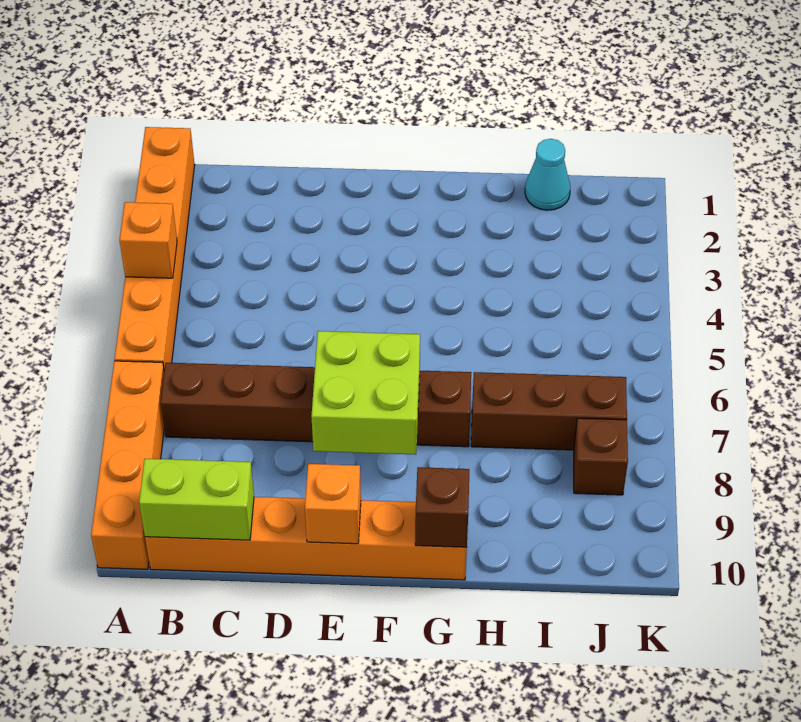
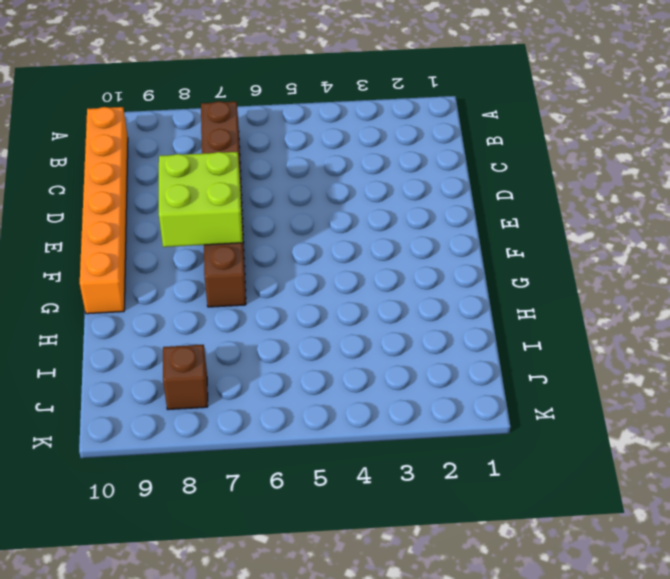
none -> orange 1x6 brick [115,127,195,370]
none -> orange 1x4 brick [91,361,164,569]
none -> brown 1x3 brick [471,372,627,450]

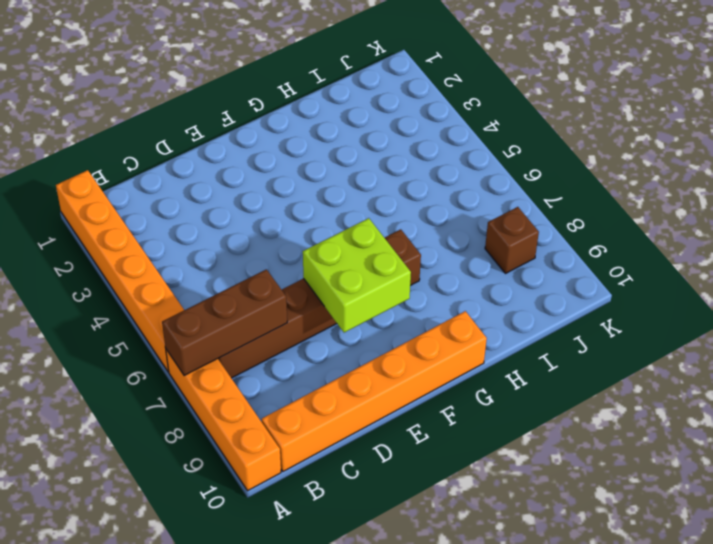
brown 1x3 brick [162,269,287,376] -> brown 1x3 brick moved to [471,372,627,450]
none -> cyan 1x1 cone [525,139,570,210]
none -> orange 1x1 brick [120,202,177,278]
none -> lime 1x2 brick [139,459,254,540]

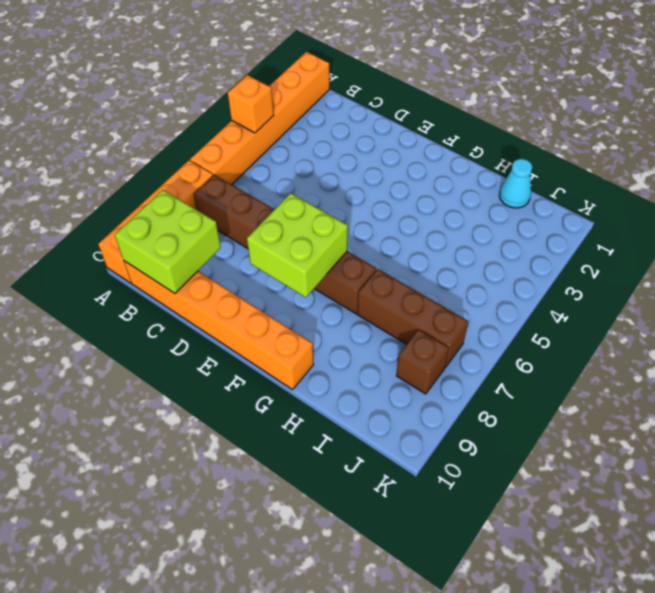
lime 2x2 brick [115,190,221,294] -> lime 1x2 brick [139,459,254,540]
none -> orange 1x1 brick [305,464,361,544]
none -> brown 1x1 brick [415,467,469,547]

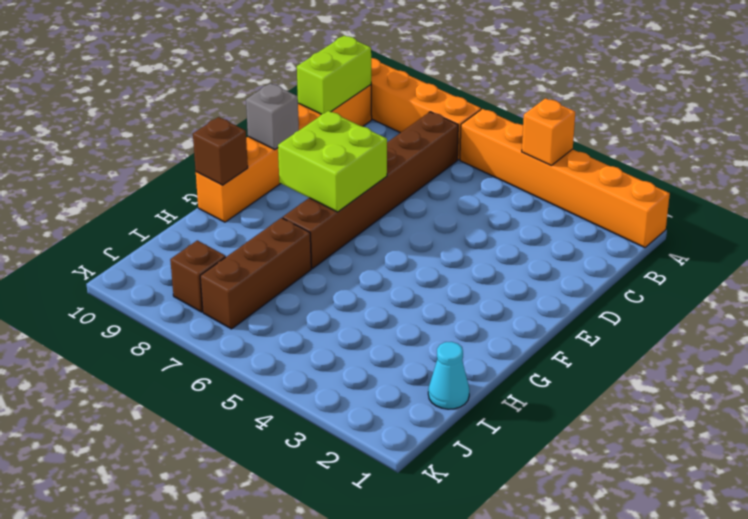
grey 1x1 brick [246,83,299,150] -> orange 1x1 brick [305,464,361,544]

